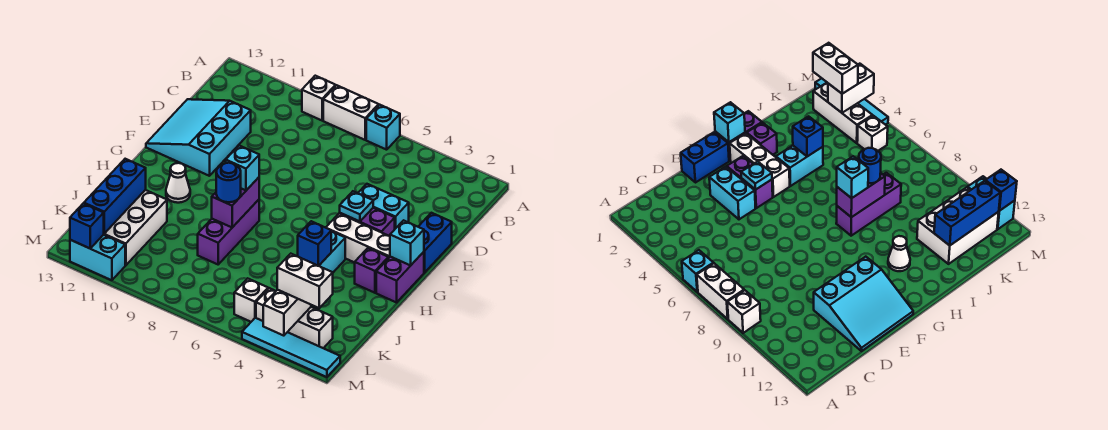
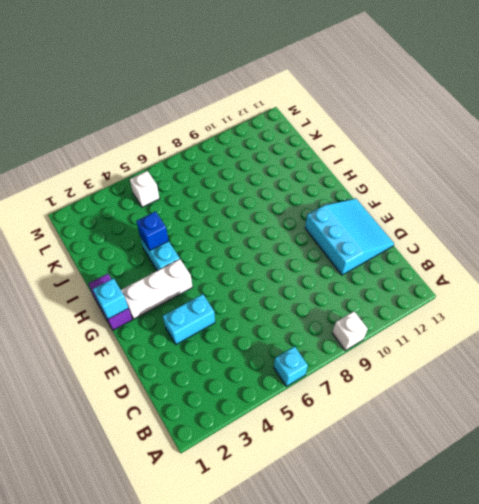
none -> white 1x2 brick [323,85,379,140]
none -> blue 1x2 brick [418,213,452,273]
none -> purple 1x2 brick [340,208,395,236]

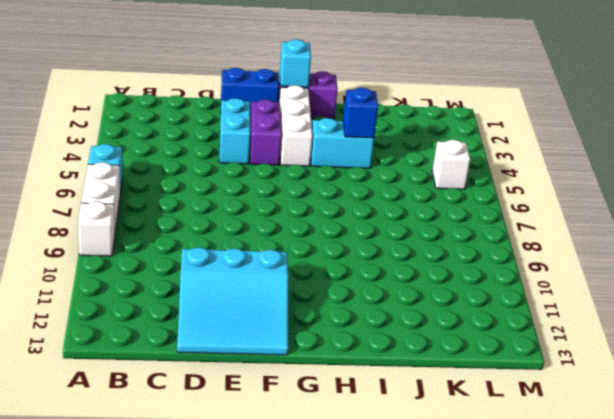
none -> purple 1x1 brick [355,248,388,293]
none -> purple 1x3 brick [198,200,259,264]
none -> white 1x1 cone [166,163,190,203]

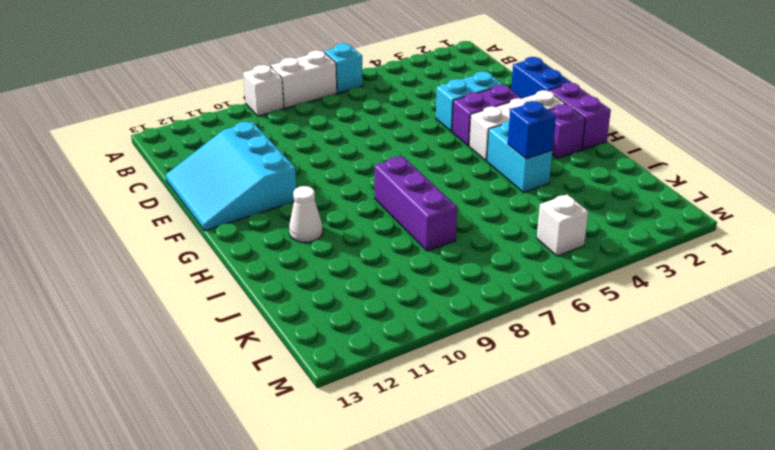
none -> white 2x3 brick [104,190,167,265]
none -> white 1x3 brick [256,288,333,348]
none -> cyan 1x4 tile [242,318,340,377]

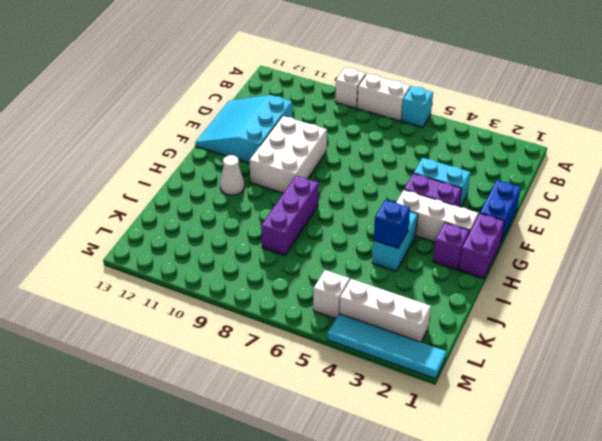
white 2x3 brick [249,116,327,193] -> white 2x3 brick moved to [104,190,167,265]
none -> cyan 1x2 brick [70,235,125,280]
none -> cyan 1x1 plate [340,191,373,222]
none -> cyan 1x1 brick [390,220,424,265]

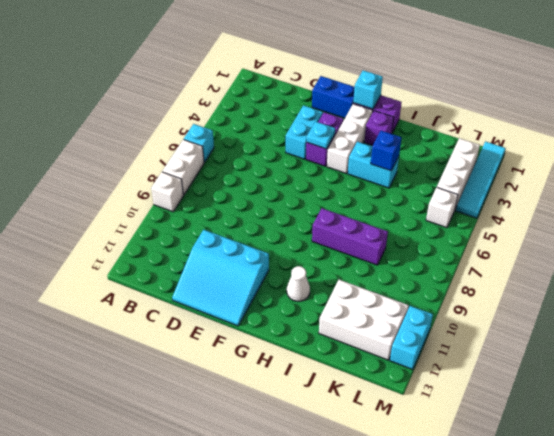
none -> purple 1x2 brick [212,177,259,227]
none -> blue 1x3 brick [84,159,146,233]
none -> white 1x2 brick [263,290,311,336]

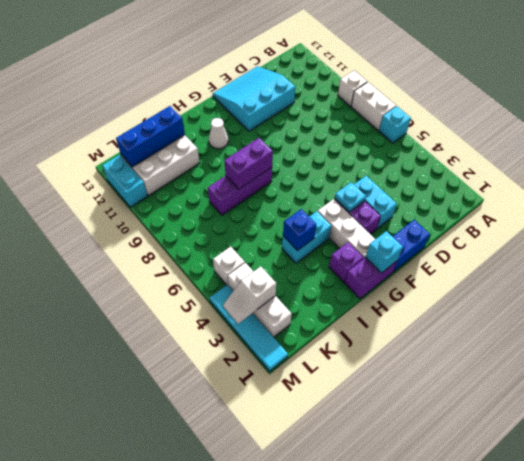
white 1x2 slope [223,266,276,324] -> white 1x2 brick [263,290,311,336]
none -> blue 1x1 brick [70,203,104,249]
none -> cyan 1x1 brick [226,146,259,190]
none -> blue 1x1 round brick [216,163,241,202]

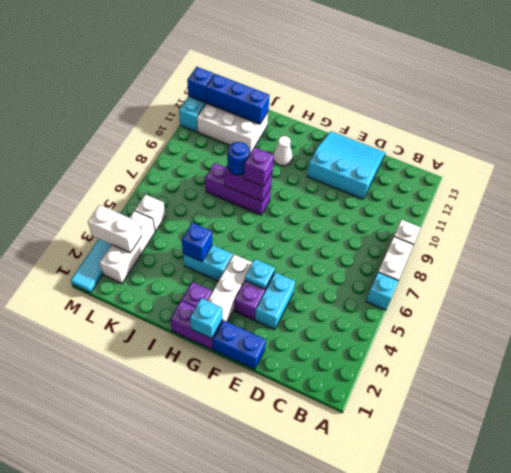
purple 1x1 brick [244,147,274,186] -> cyan 1x1 brick [226,146,259,190]
none -> white 1x2 brick [277,254,333,308]

